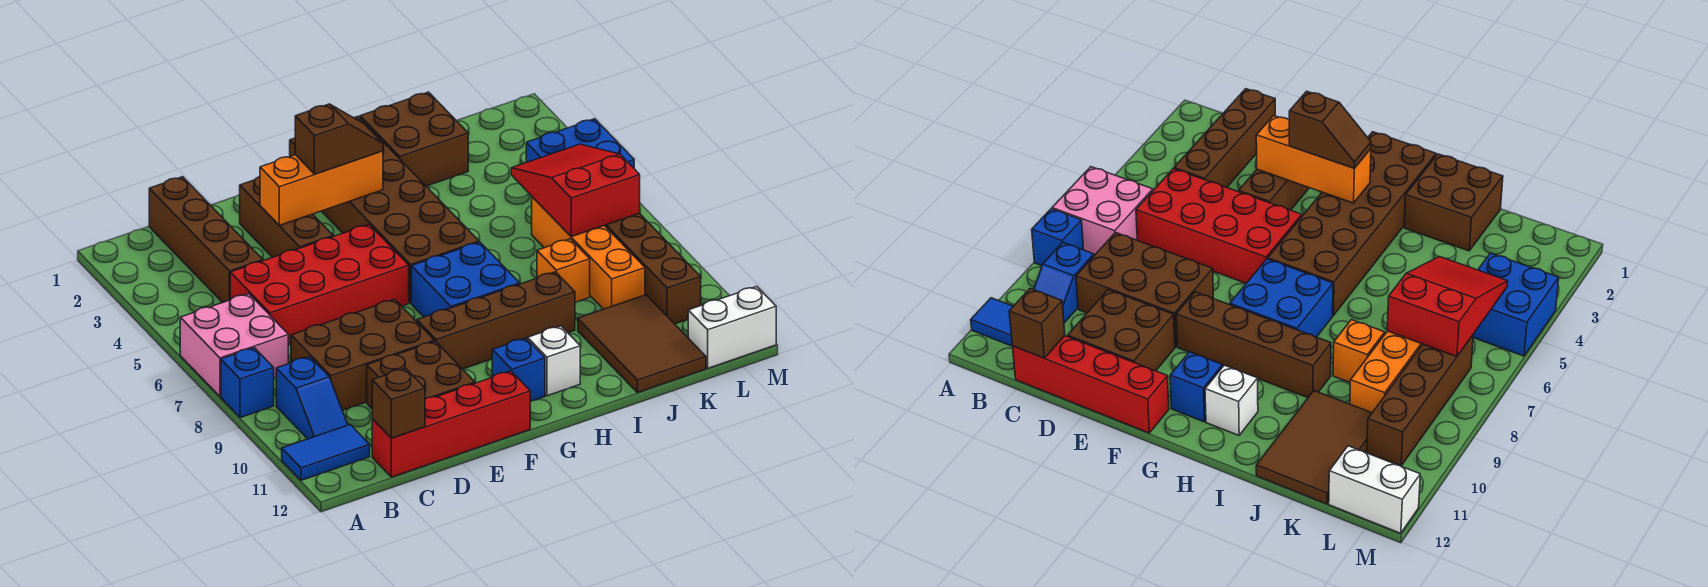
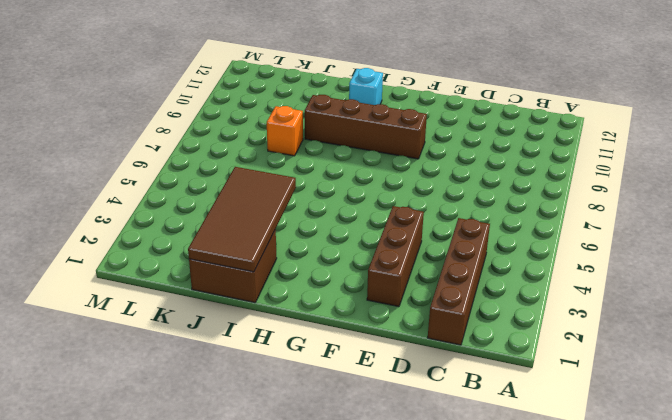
cyan 1x1 brick [349,68,383,105] -> white 1x1 brick [528,326,580,396]
brown 2x4 tile [188,167,296,272] -> none
none -> pink 2x2 brick [180,294,288,397]
none -> blue 1x1 brick [221,348,274,418]
none -> blue 1x2 tile [282,425,370,480]

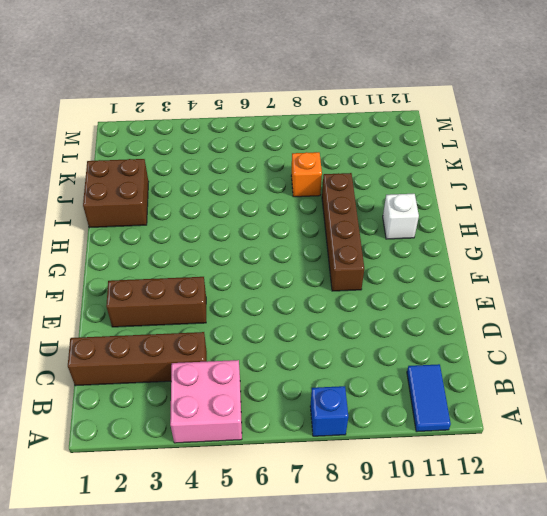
pink 2x2 brick [170,360,242,443] -> pink 2x2 brick moved to [180,294,288,397]
none -> blue 1x2 slope [276,357,348,439]
none -> red 2x4 brick [230,224,409,345]
none -> brown 2x3 brick [291,299,434,410]

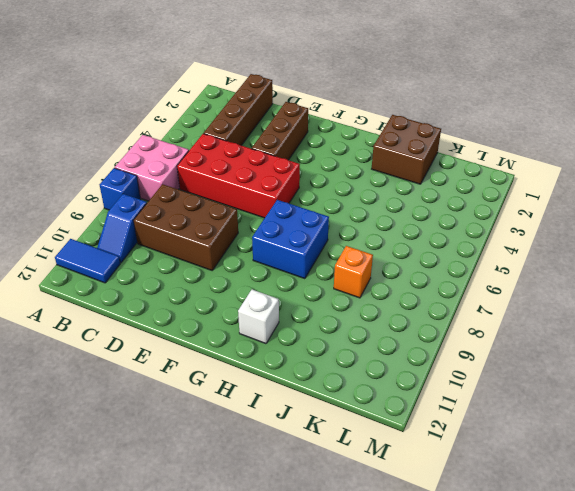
none -> red 1x4 brick [372,371,530,477]
none -> brown 2x2 brick [367,341,475,408]
none -> brown 1x4 brick [417,272,575,369]

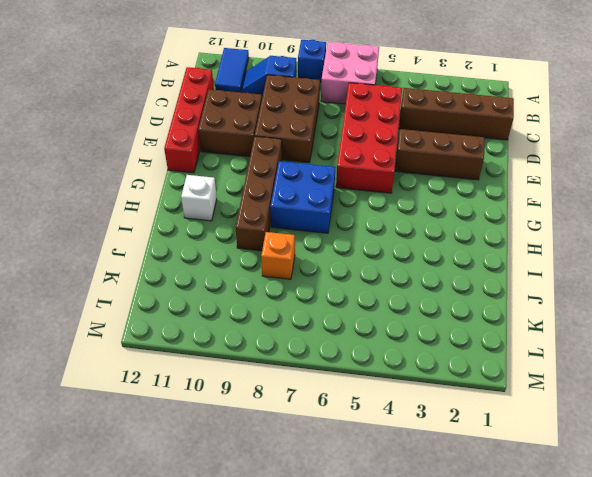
none -> brown 2x6 brick [290,116,479,303]
none -> blue 1x1 brick [492,338,545,402]
none -> brown 2x2 brick [360,92,468,186]

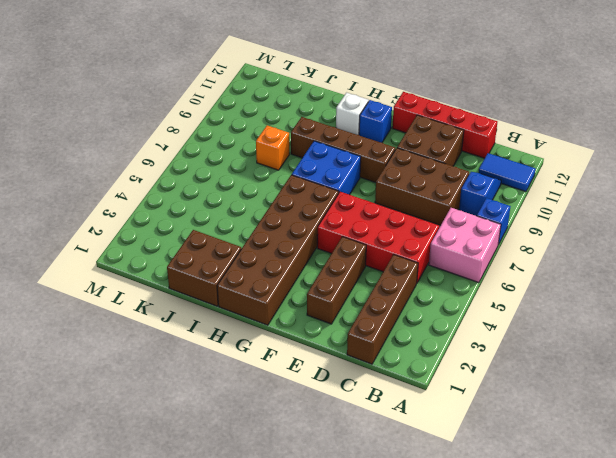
none -> brown 2x3 tile [578,295,706,393]
none -> orange 1x4 brick [532,197,645,309]
none -> blue 2x2 brick [526,119,634,168]

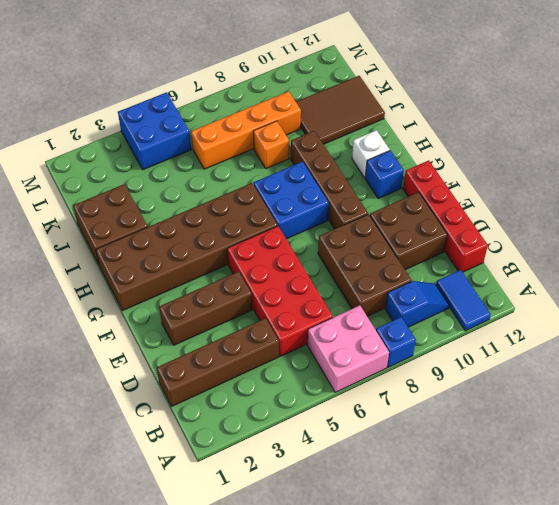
none -> brown 1x4 brick [604,213,701,324]
none -> white 1x2 brick [688,286,776,368]
none -> brown 1x1 brick [372,368,425,438]

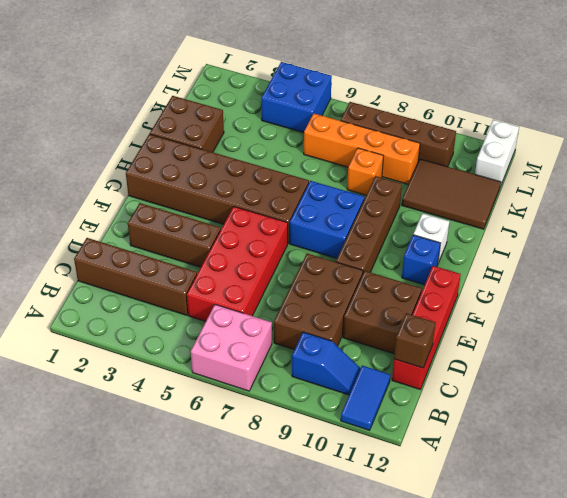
none -> blue 1x1 brick [221,348,274,418]
none -> orange 1x3 brick [260,151,383,225]
none -> red 2x3 slope [511,144,640,237]

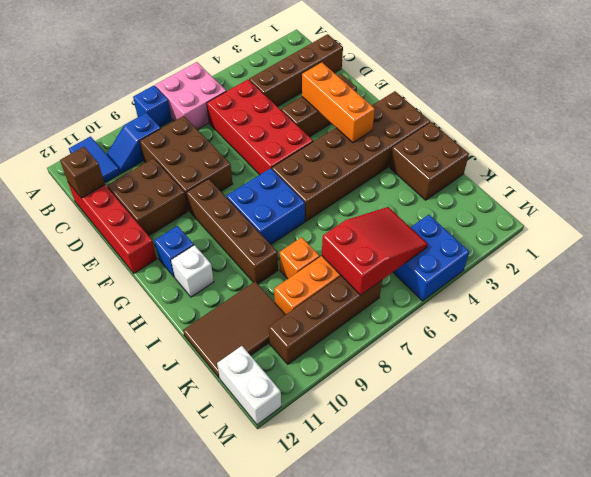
none -> brown 1x2 slope [295,104,383,174]

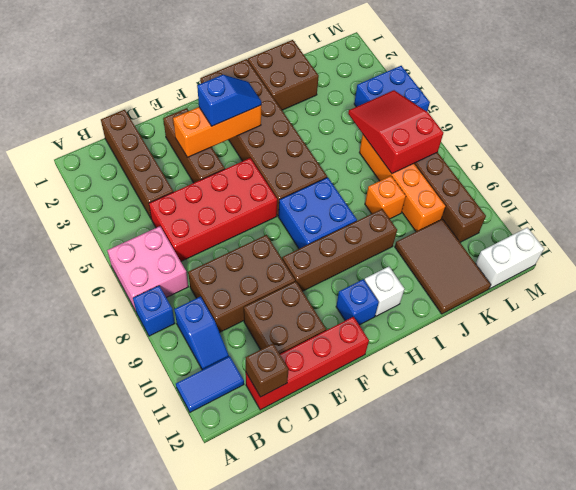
blue 1x2 slope [197,75,261,126] -> brown 1x2 slope [295,104,383,174]

